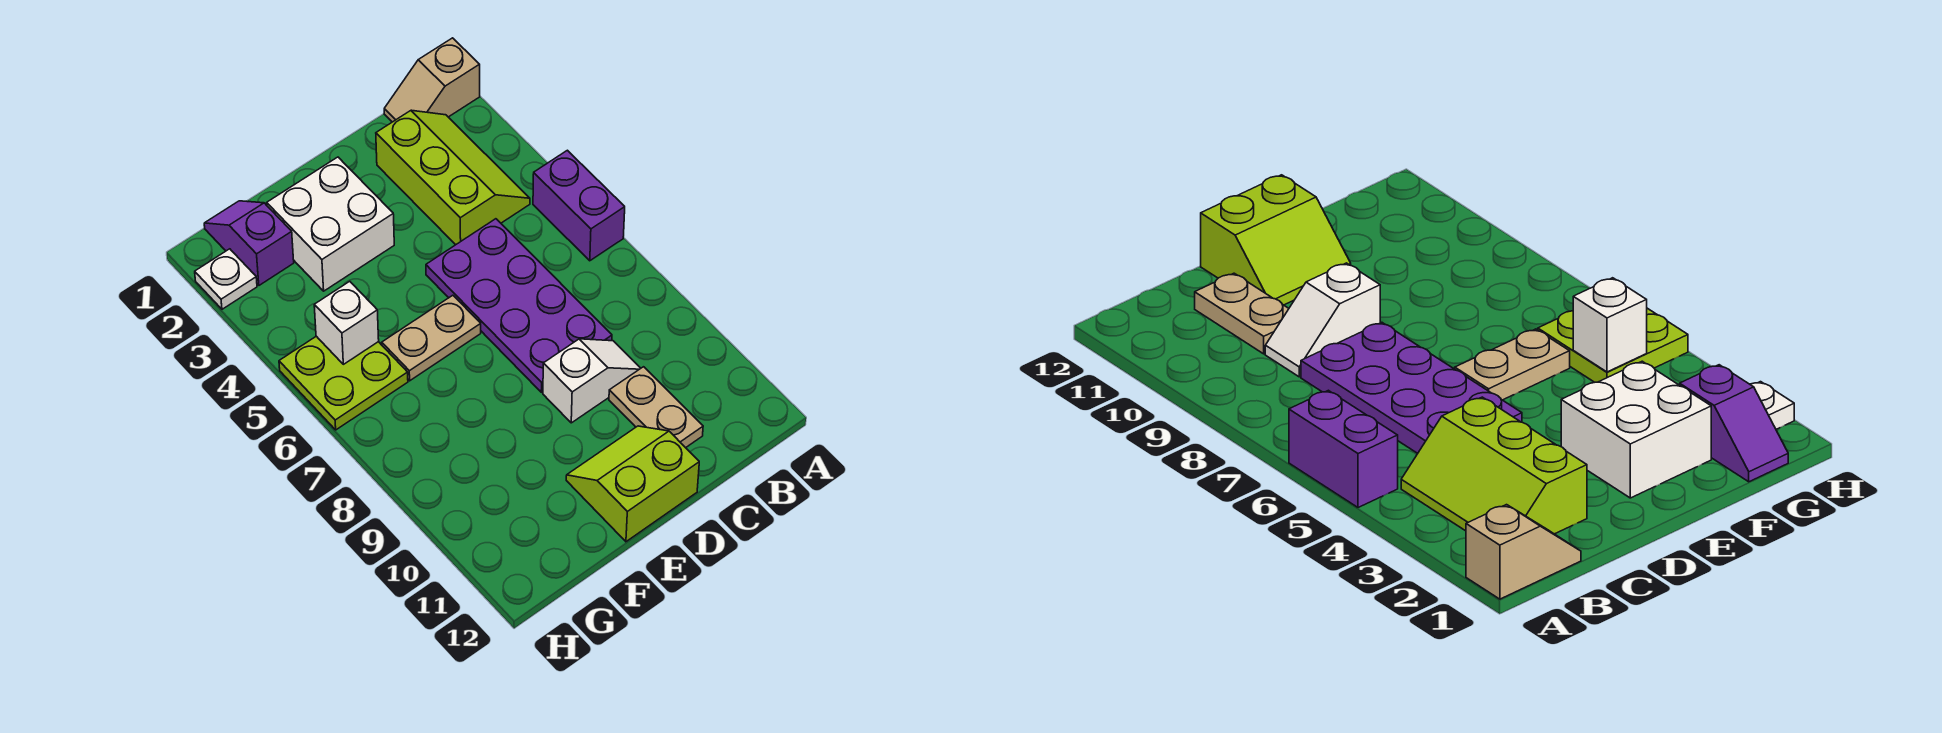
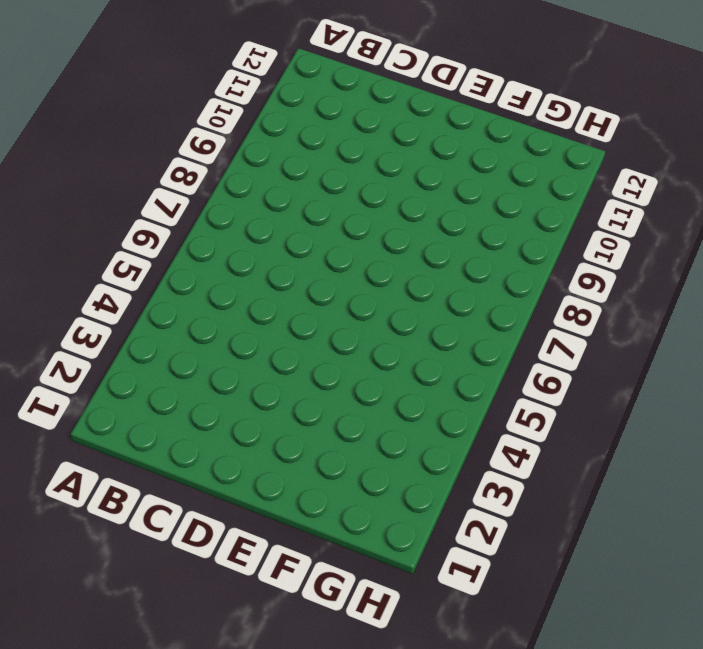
none -> tan 1x2 slope [384,38,480,122]
none -> purple 1x2 brick [533,150,625,261]
none -> lime 2x3 slope [376,110,530,245]

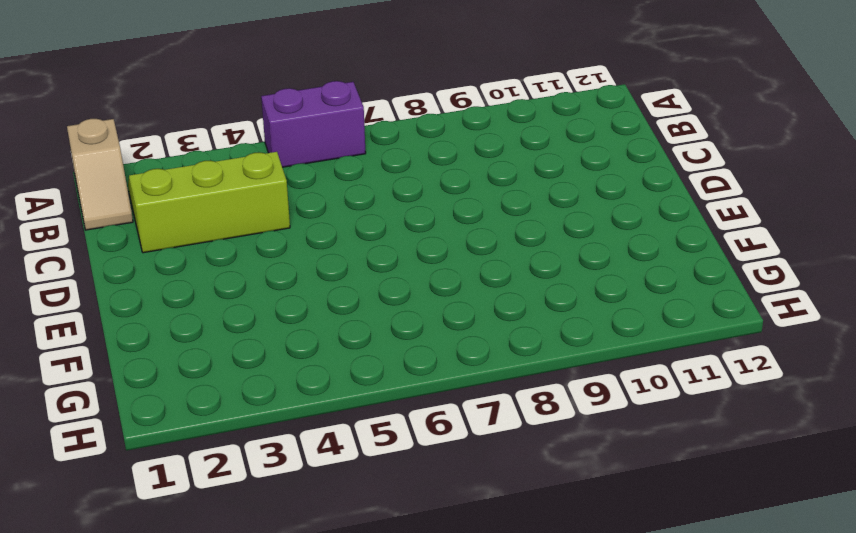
none -> purple 2x4 plate [426,219,612,392]
none -> white 1x2 slope [543,339,641,423]
none -> tan 1x2 plate [609,367,703,448]

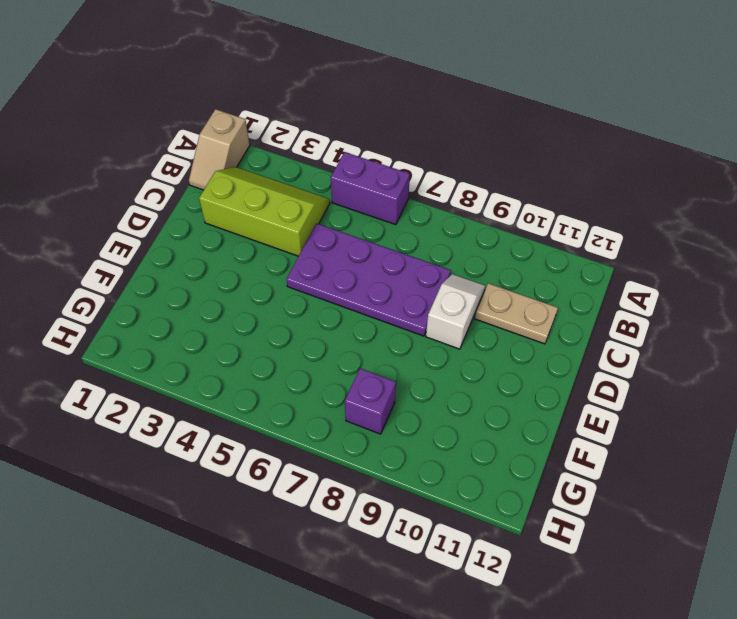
purple 1x1 brick [345,368,396,434] -> none
none -> lime 2x2 slope [566,426,699,542]
none -> white 2x2 brick [267,157,394,291]
none -> tan 1x2 plate [382,295,481,381]

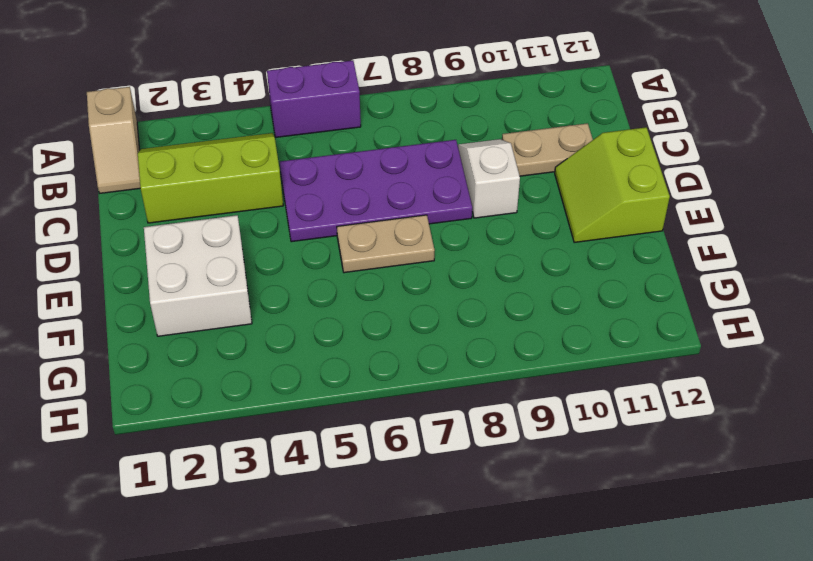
tan 1x2 plate [337,215,435,273] -> tan 1x2 plate turned to [382,295,481,381]
none -> purple 1x2 slope [204,201,294,285]
none -> lime 2x2 plate [279,336,408,430]
none -> white 1x1 plate [195,249,257,309]

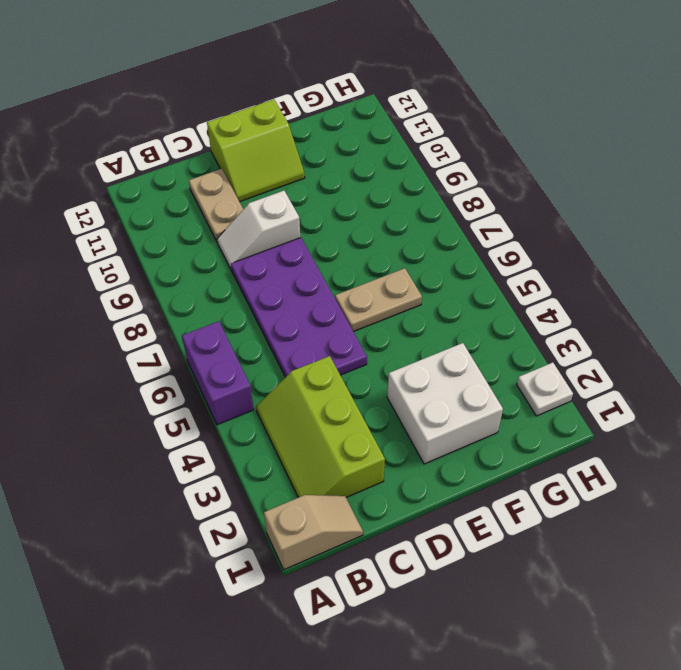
none -> purple 1x2 slope [204,201,294,285]
none -> lime 2x2 plate [279,336,408,430]
none -> white 1x1 brick [314,281,379,364]

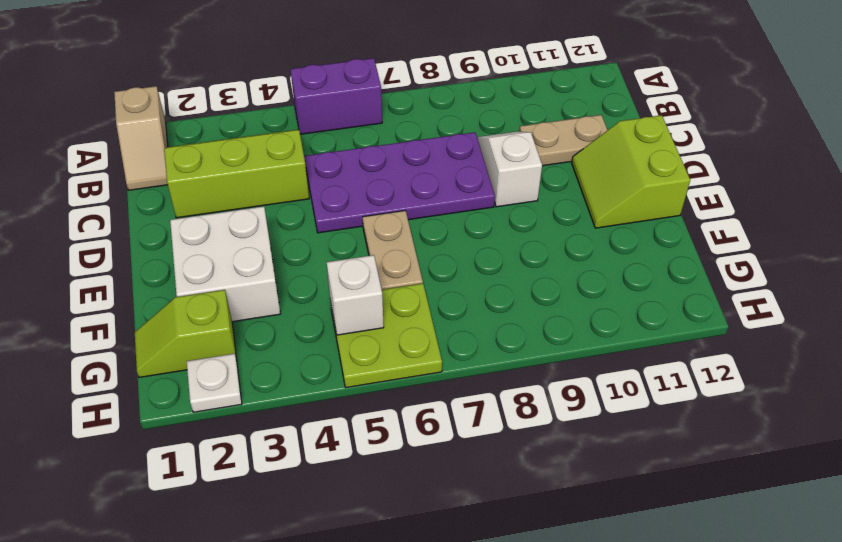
lime 1x2 slope [135,290,237,377] -> purple 1x2 slope [204,201,294,285]

